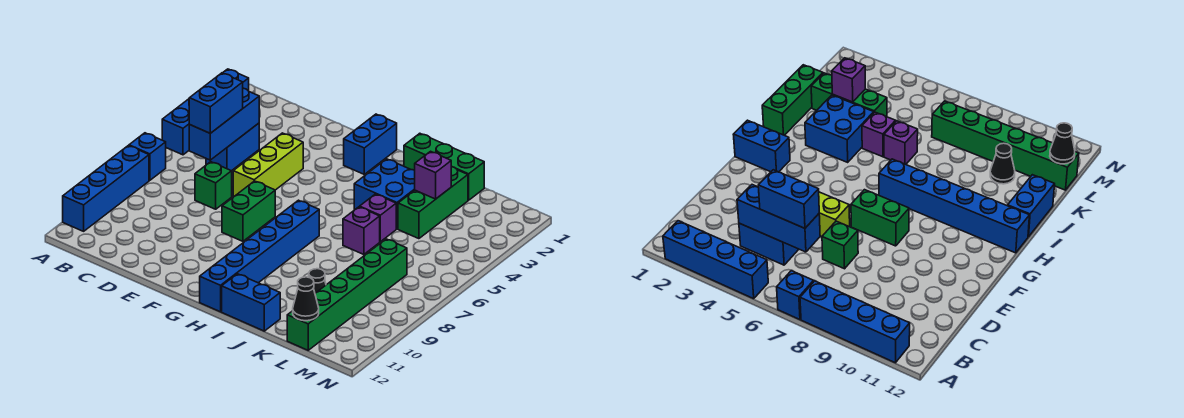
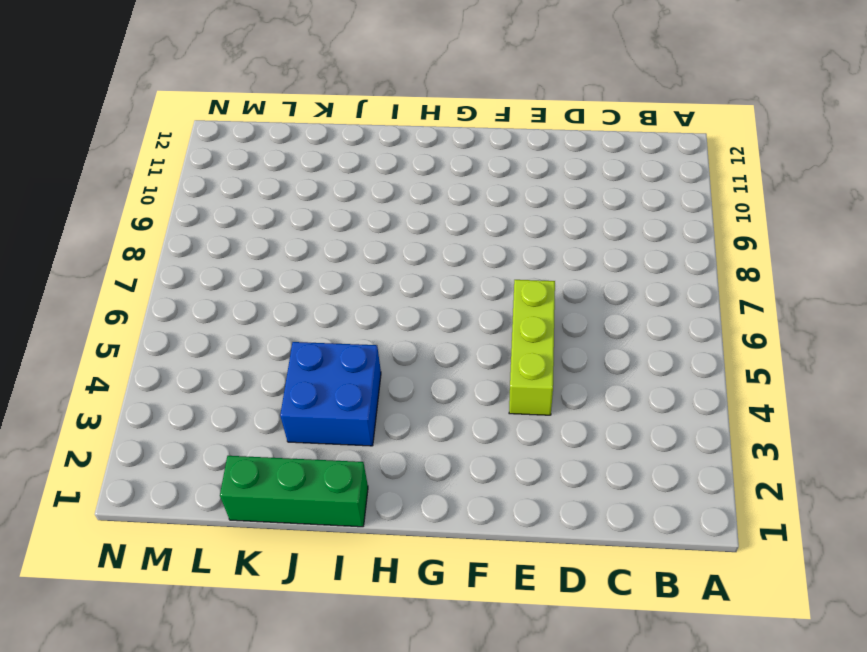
none -> blue 1x4 brick [162,69,249,155]
none -> blue 1x1 brick [129,133,166,180]
none -> blue 1x4 brick [63,146,149,231]

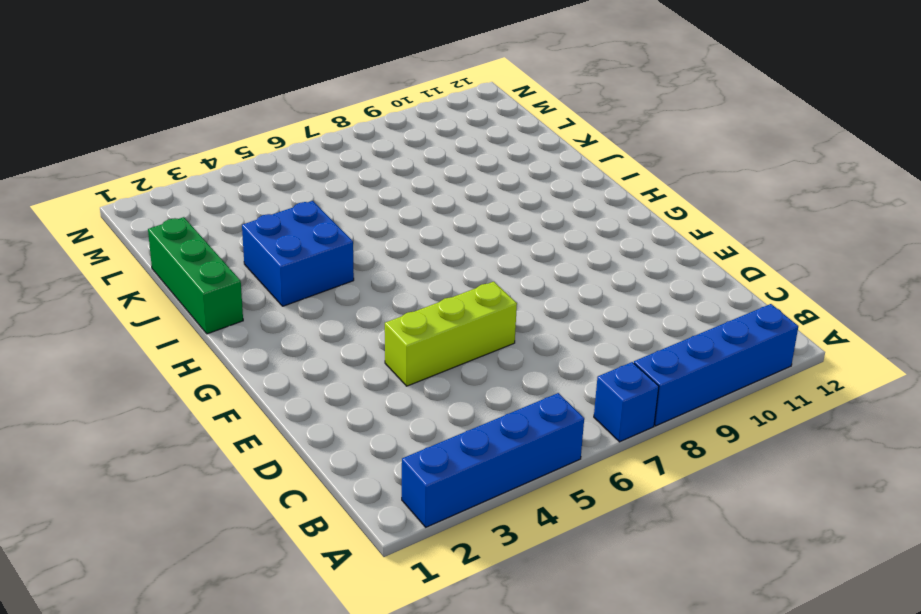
none -> blue 1x2 brick [206,123,259,171]
none -> green 1x1 brick [195,162,232,209]
none -> green 1x2 brick [222,181,275,241]

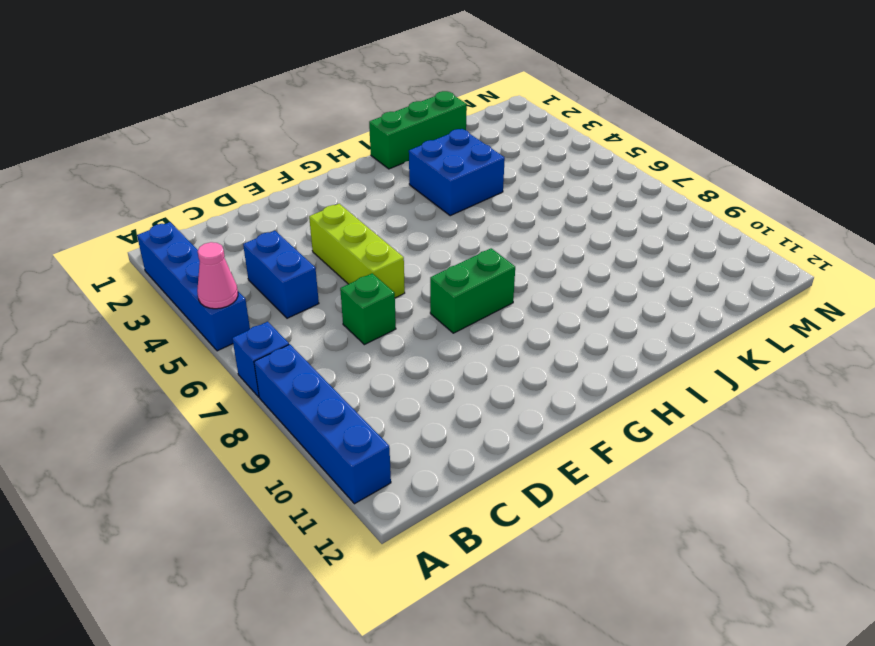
pink 1x1 cone [197,242,238,309] -> none
green 1x2 brick [430,248,515,333] -> green 1x2 brick turned to [222,181,275,241]
none -> blue 1x2 brick [344,114,397,174]
none -> blue 1x6 brick [200,200,319,312]
none -> blue 1x2 brick [222,274,280,331]

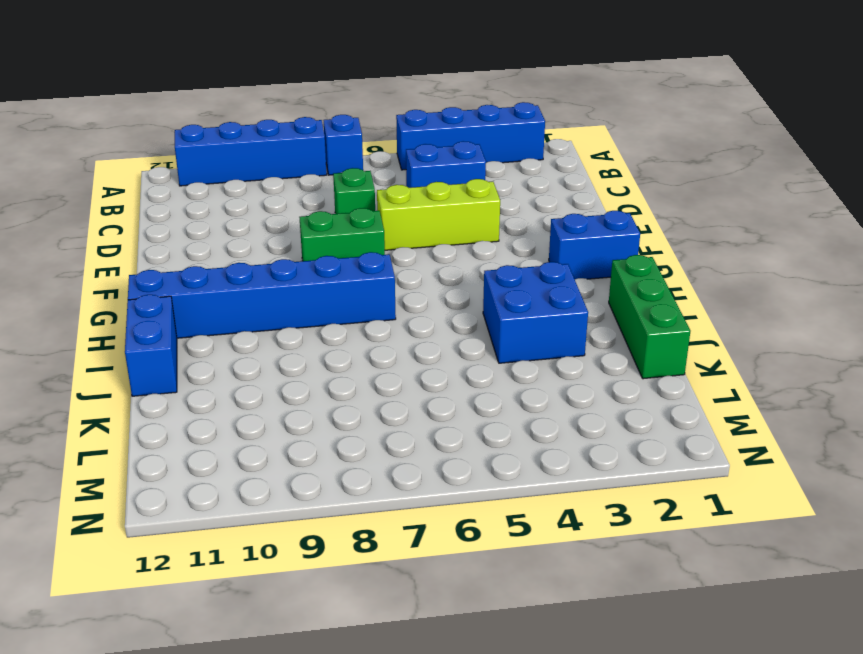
none -> purple 1x1 brick [360,194,396,242]
none -> purple 1x1 brick [343,207,380,255]
none -> green 1x3 brick [398,167,468,239]

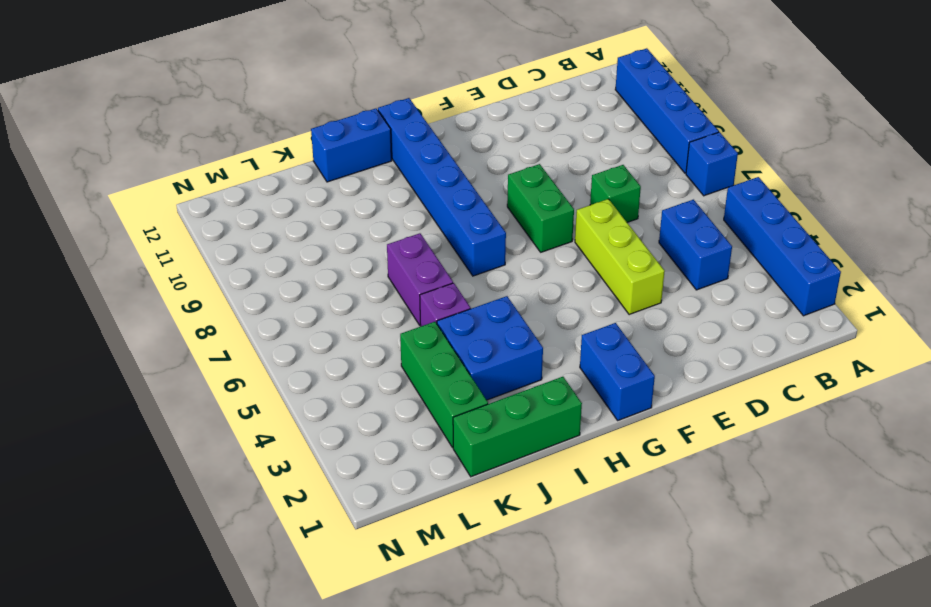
purple 1x2 brick [387,233,453,326] -> purple 1x1 brick [343,207,380,255]
none -> black 1x1 cone [309,269,326,293]
none -> green 1x6 brick [287,239,407,350]
none -> blue 1x3 brick [189,88,259,160]

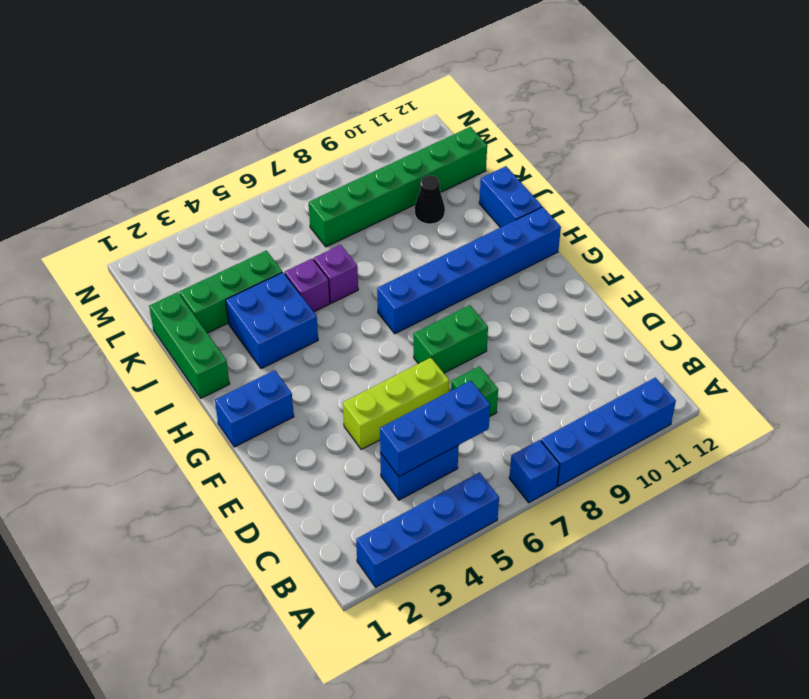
none -> purple 1x1 brick [415,151,451,199]
none -> black 1x1 cone [293,277,319,321]
none -> blue 1x2 brick [189,73,243,133]

